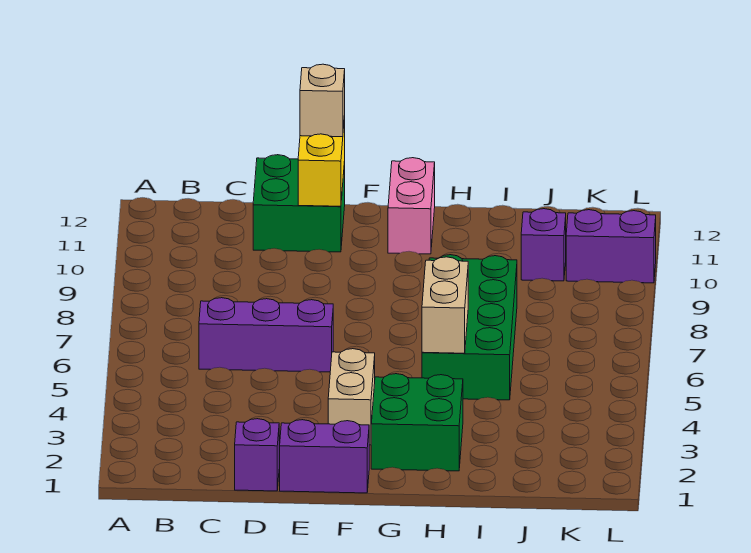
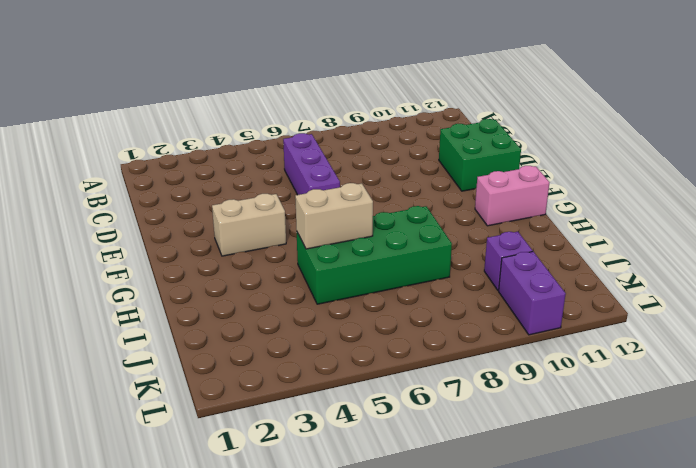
none -> purple 1x1 brick [235,419,279,491]
none -> purple 1x2 brick [280,420,369,493]
none -> green 2x2 brick [371,374,463,471]

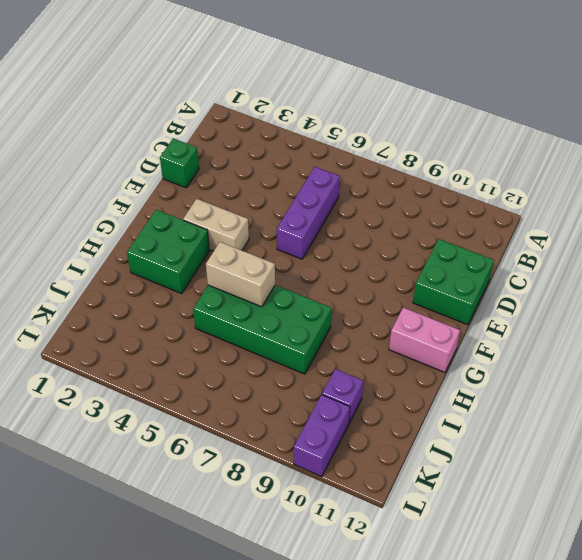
green 1x1 brick [160,138,199,188] -> purple 1x1 brick [235,419,279,491]
none -> purple 1x2 brick [280,420,369,493]
none -> yellow 1x2 brick [298,116,345,206]
none -> tan 1x1 brick [300,64,345,137]

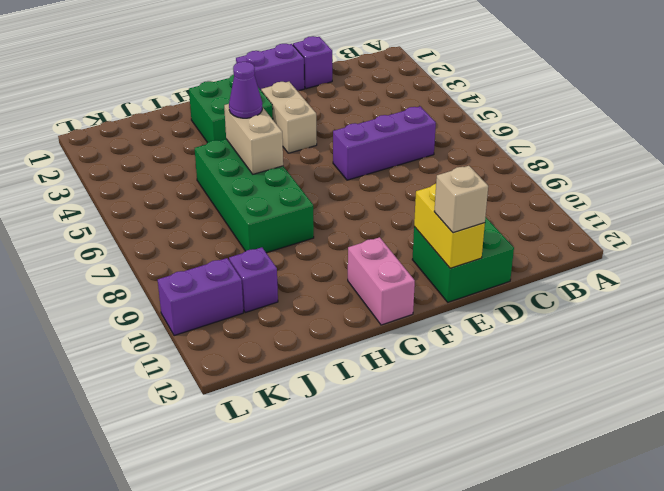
purple 1x1 cone [229,62,262,118] -> none

